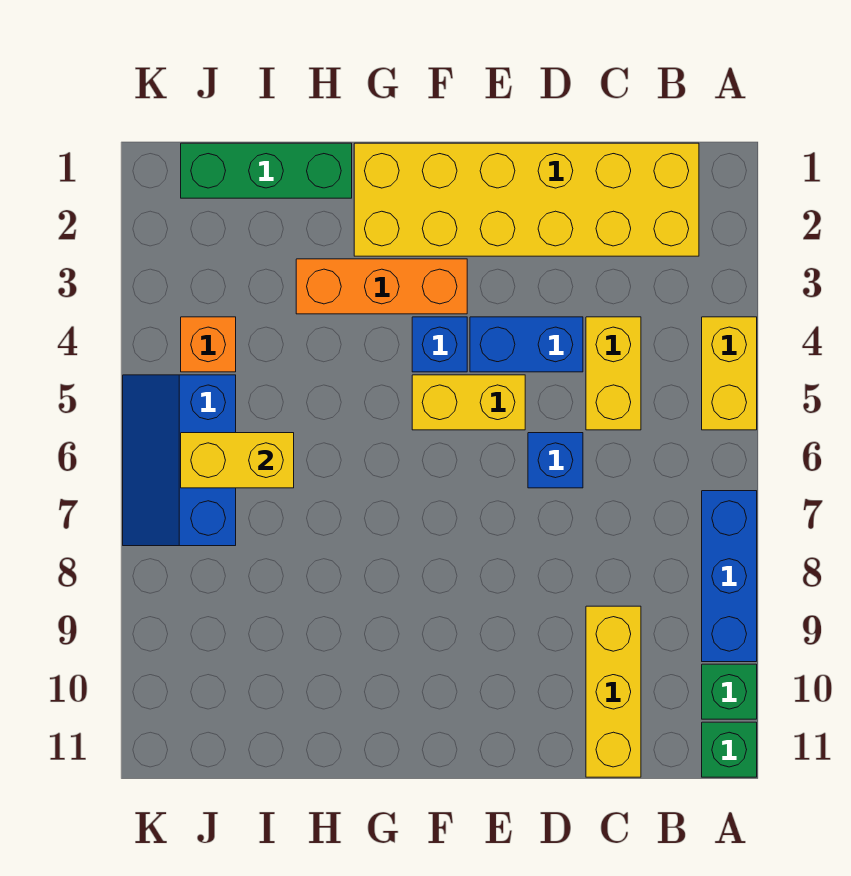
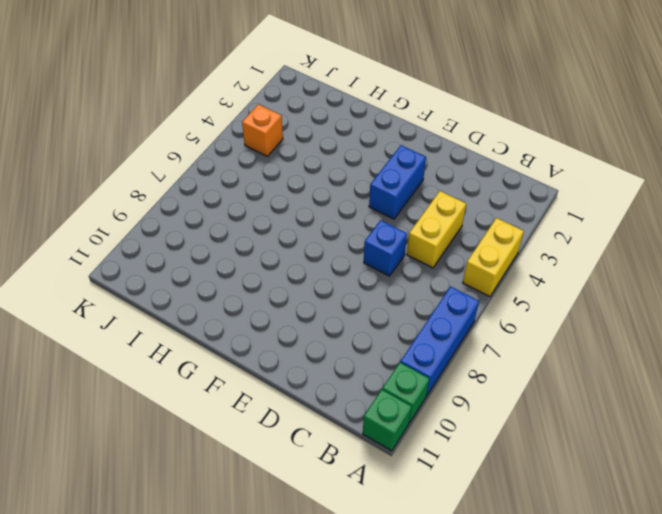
blue 1x2 brick [369,145,426,219] -> blue 1x2 brick turned to [470,317,583,372]
none -> yellow 2x6 brick [354,143,699,256]
none -> yellow 1x3 brick [586,606,641,777]
none -> yellow 1x2 brick [412,375,525,430]

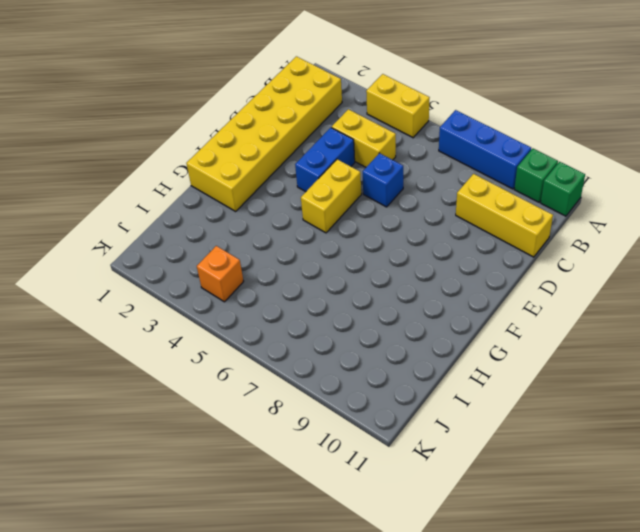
none -> orange 1x3 brick [296,259,467,314]
none -> blue 1x1 brick [412,317,467,372]
none -> green 1x3 brick [181,143,352,198]

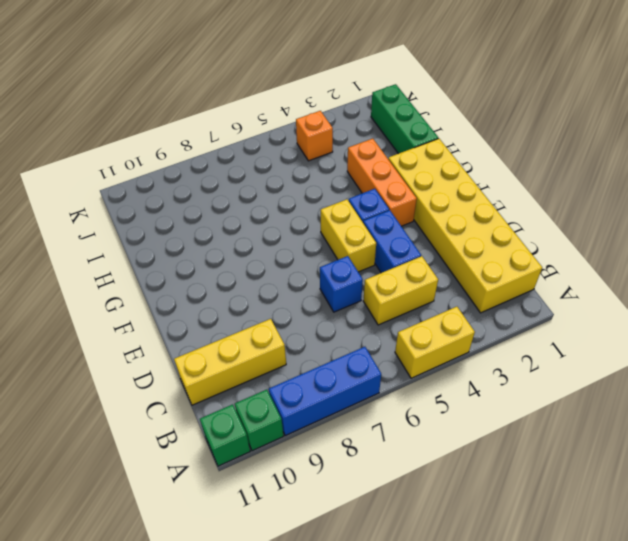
none -> blue 2x3 slope [123,375,236,546]
none -> yellow 1x2 brick [181,433,294,488]

